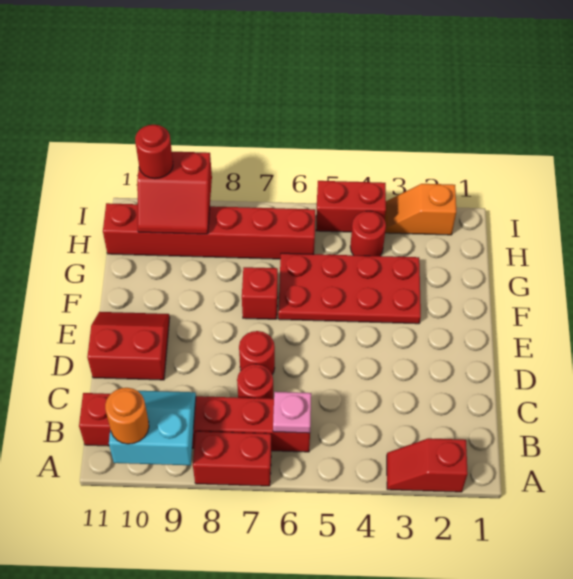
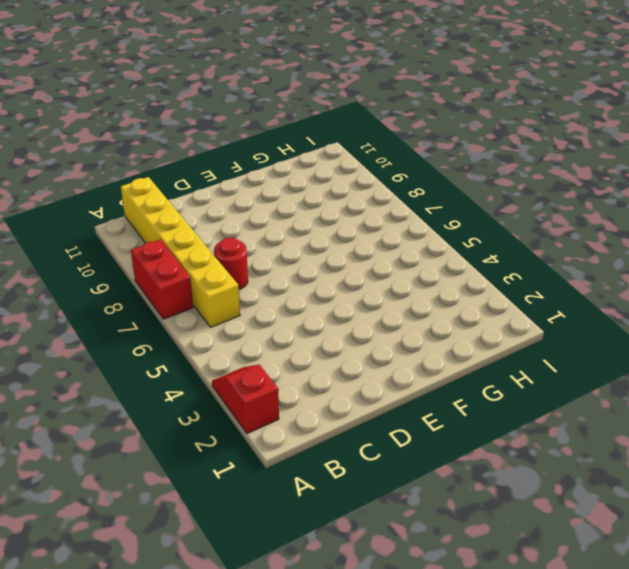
yellow 1x6 brick [121,177,240,327] -> red 1x6 brick [79,393,310,452]
none -> red 1x1 round brick [239,331,275,374]
none -> red 2x2 slope [87,312,170,380]
none -> red 2x4 plate [278,253,421,324]

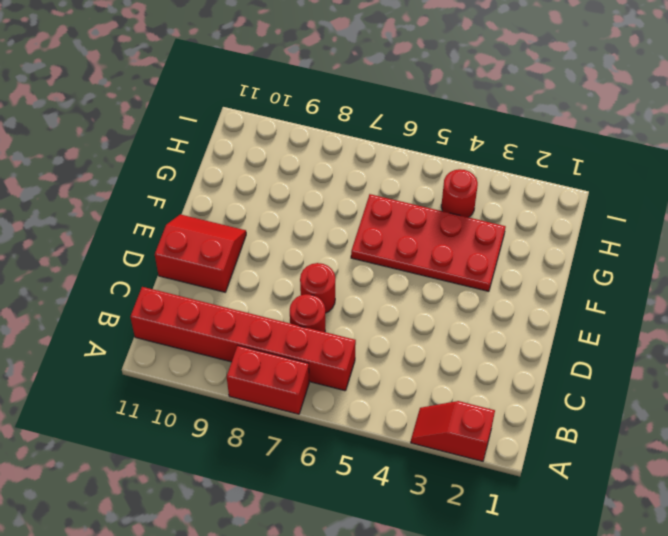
none -> red 1x1 brick [242,267,278,319]
none -> red 1x6 brick [103,203,315,259]
none -> orange 1x2 slope [385,184,456,235]

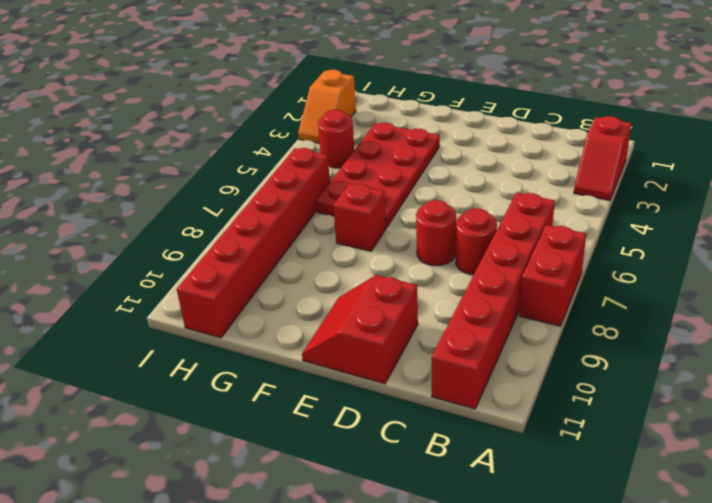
none -> red 1x2 brick [316,181,386,232]
none -> cyan 2x2 slope [109,391,196,465]
none -> pink 1x1 plate [273,392,311,433]

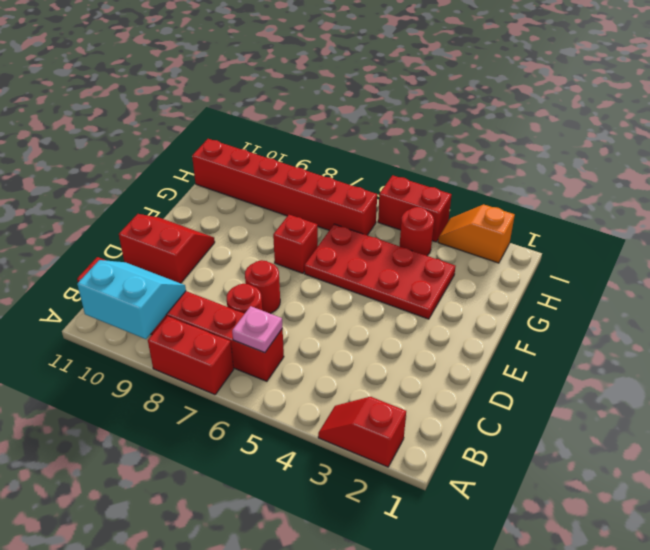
none -> red 2x2 slope [137,152,212,234]
none -> orange 1x1 round brick [105,388,149,444]
none -> red 1x1 round brick [135,125,173,179]

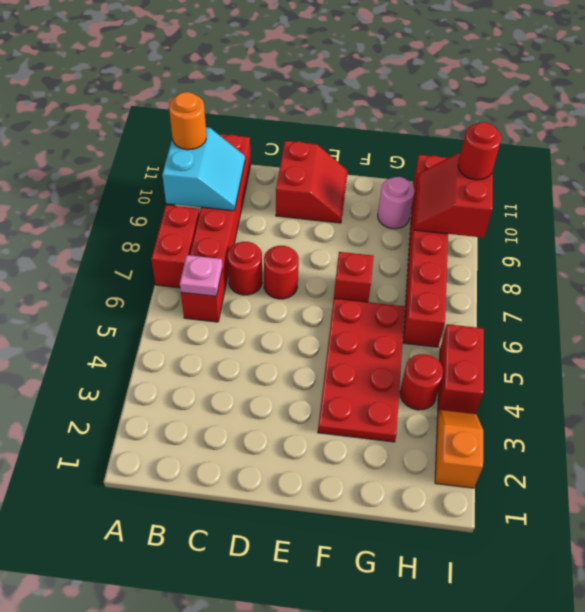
pink 1x1 round brick [378,177,415,229] -> none
none -> red 1x2 slope [387,438,468,492]

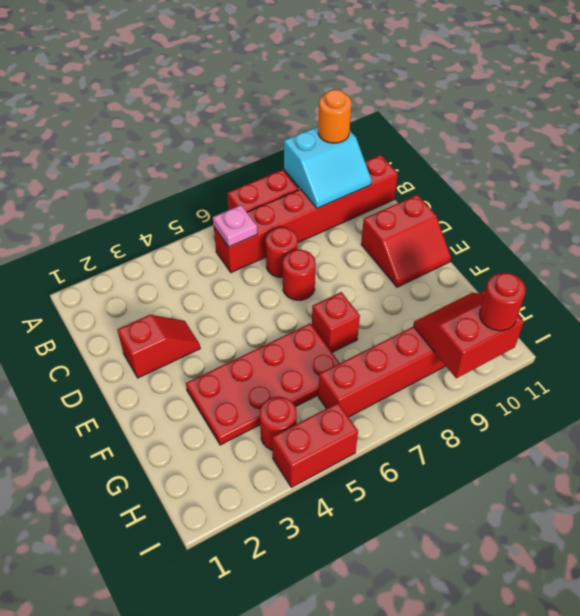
red 1x2 slope [117,315,200,378] -> red 1x2 slope moved to [387,438,468,492]
none -> orange 1x2 slope [385,184,456,235]

